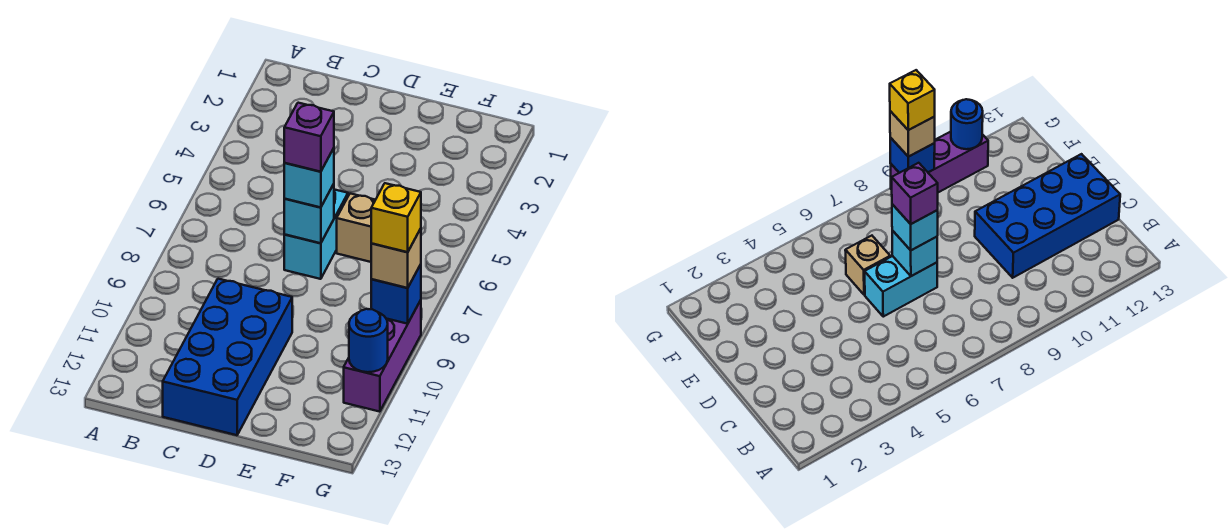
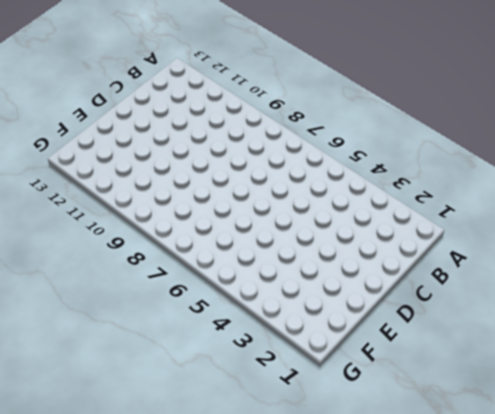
none -> blue 2x4 brick [163,279,292,435]
none -> cyan 1x2 brick [284,190,348,279]

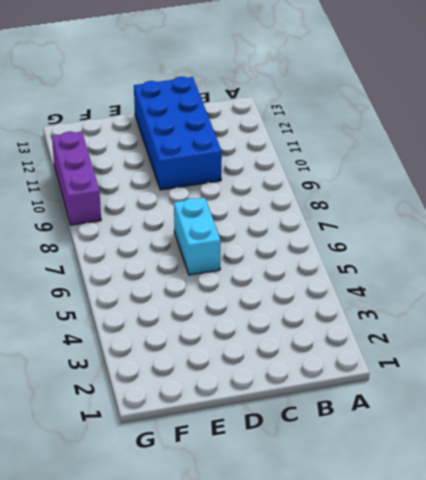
none -> tan 1x1 brick [337,193,375,262]
none -> cyan 1x1 brick [284,184,334,243]

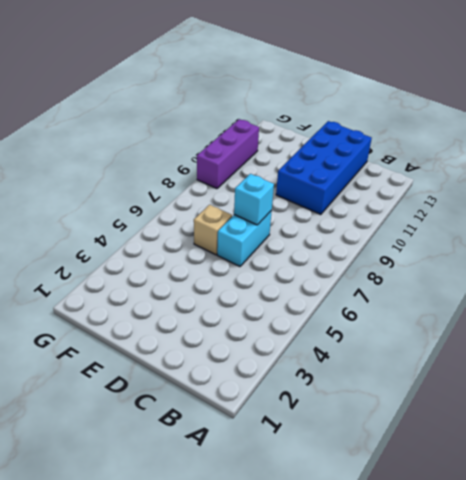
none -> blue 1x1 brick [371,264,421,324]
none -> blue 1x1 round brick [349,309,388,372]

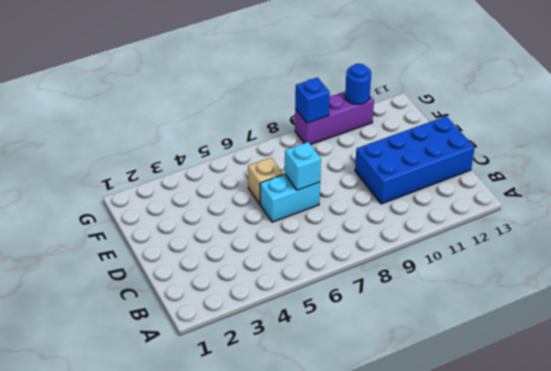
none -> cyan 1x1 brick [284,148,334,208]
none -> tan 1x1 brick [371,229,421,288]

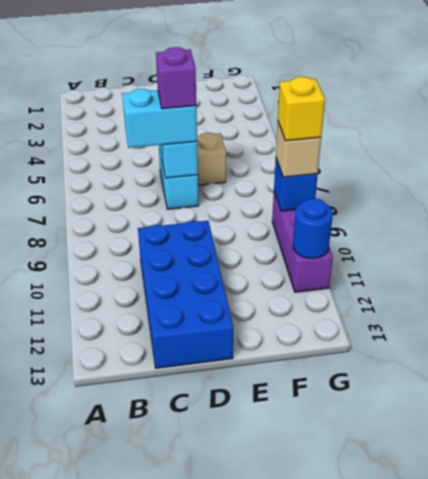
cyan 1x2 brick [122,89,197,148] -> cyan 1x1 brick [284,148,334,208]

